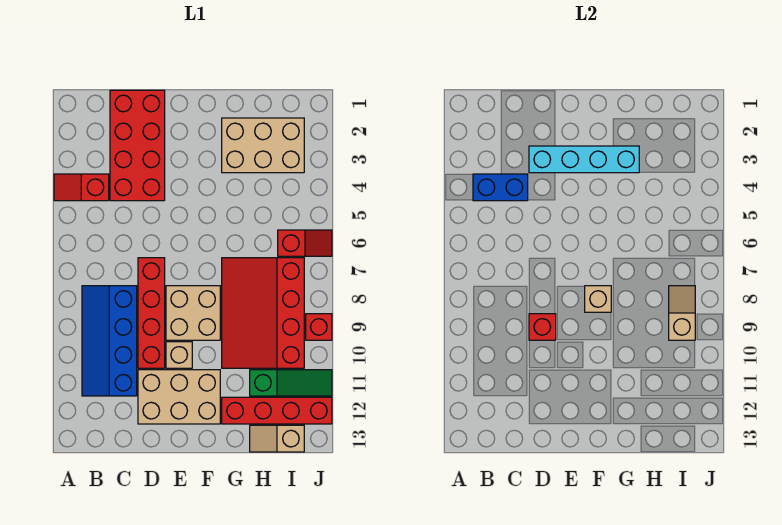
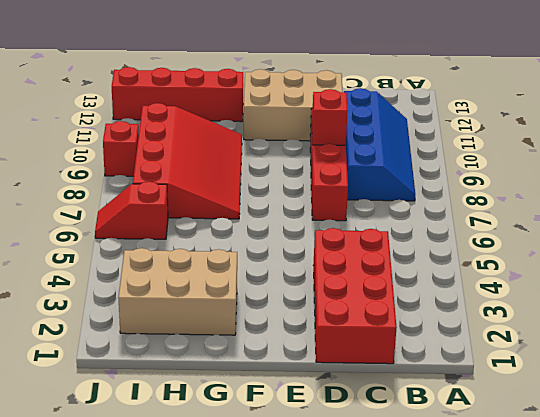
none -> red 1x2 slope [54,174,109,201]
none -> tan 2x2 brick [166,286,220,340]
none -> tan 1x1 brick [166,342,192,368]

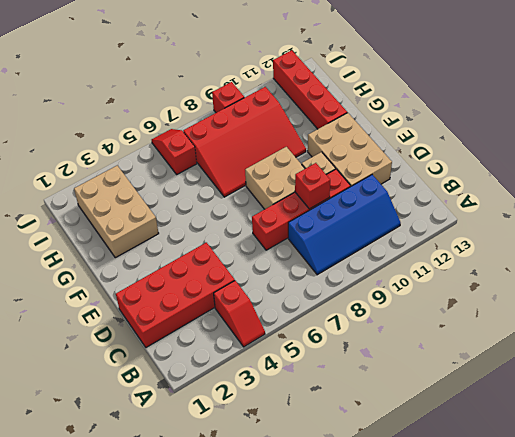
none -> green 1x3 slope [250,370,332,396]
none -> tan 1x2 slope [250,425,304,452]
none -> blue 1x2 brick [473,174,528,201]

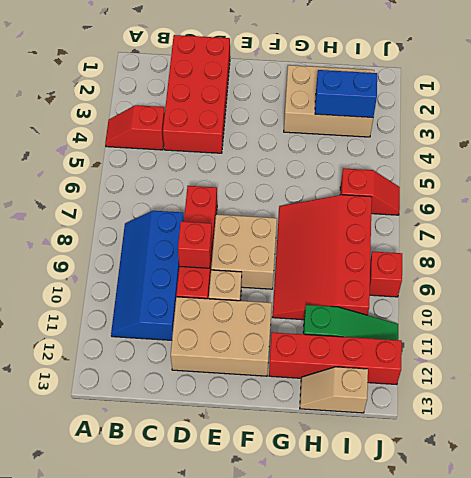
blue 1x2 brick [315,70,377,117] -> blue 1x2 brick moved to [473,174,528,201]
none -> cyan 1x4 brick [529,146,639,173]
none -> tan 1x1 brick [585,286,611,312]
none -> tan 1x2 slope [669,286,695,340]

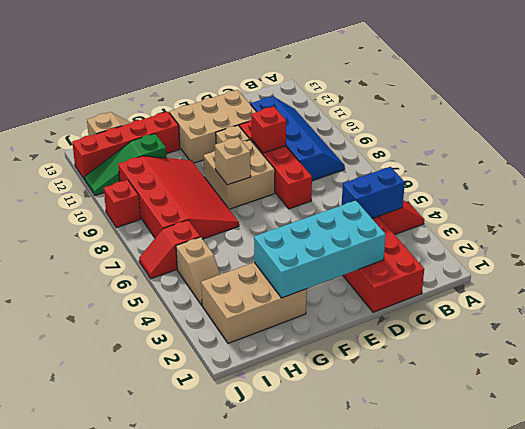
cyan 2x4 brick [254,200,386,298] -> cyan 1x4 brick [529,146,639,173]
tan 1x2 slope [176,237,220,305] -> tan 1x2 slope moved to [669,286,695,340]

